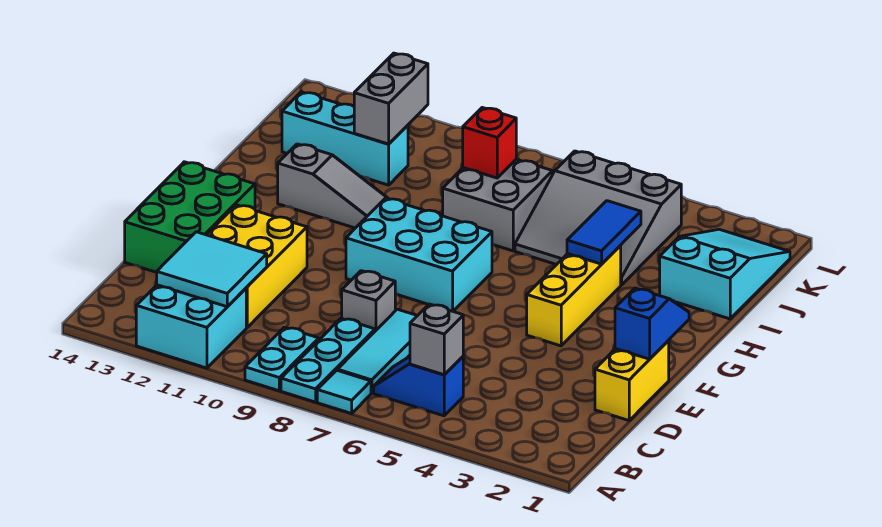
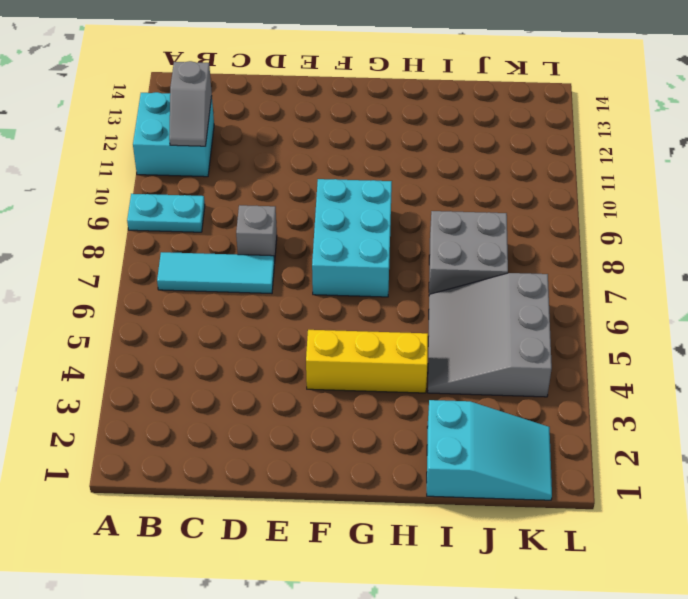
grey 1x2 slope [169,61,212,146] -> cyan 2x2 tile [157,232,267,307]
none -> cyan 1x1 tile [317,370,371,413]
none -> cyan 1x3 plate [281,318,375,402]
none -> blue 1x2 slope [374,357,463,416]

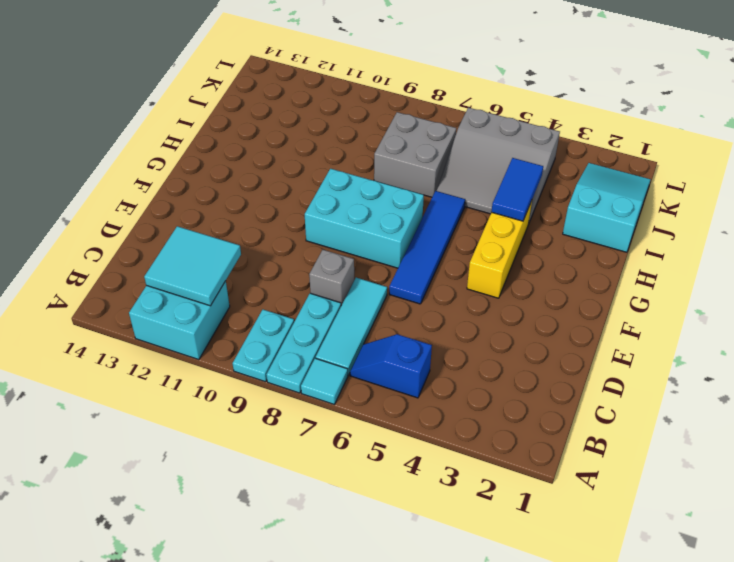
blue 1x4 tile [389,191,465,304] -> none
none -> yellow 2x3 brick [207,205,307,327]
none -> yellow 1x2 brick [595,341,669,420]
none -> green 2x3 brick [125,162,255,272]

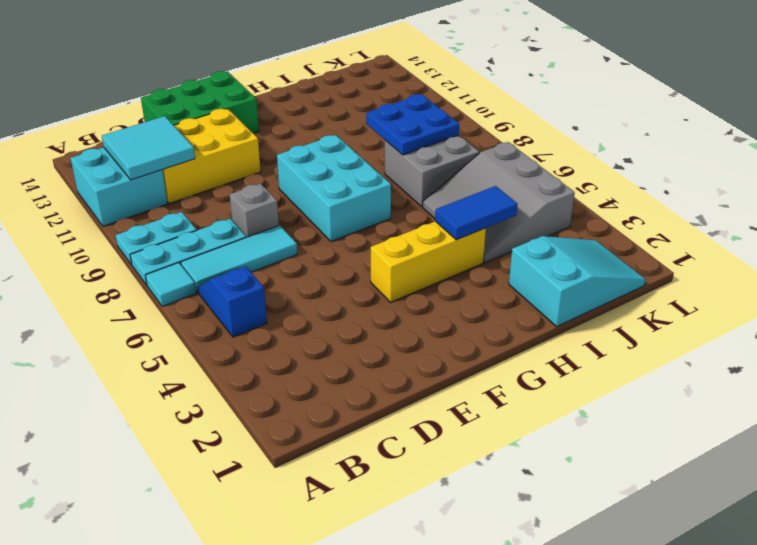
blue 2x2 plate [366,94,459,155] -> red 1x1 brick [463,108,516,178]
none -> yellow 1x2 brick [595,341,669,420]
none -> grey 1x3 slope [278,144,388,228]
none -> cyan 1x3 brick [282,92,408,185]

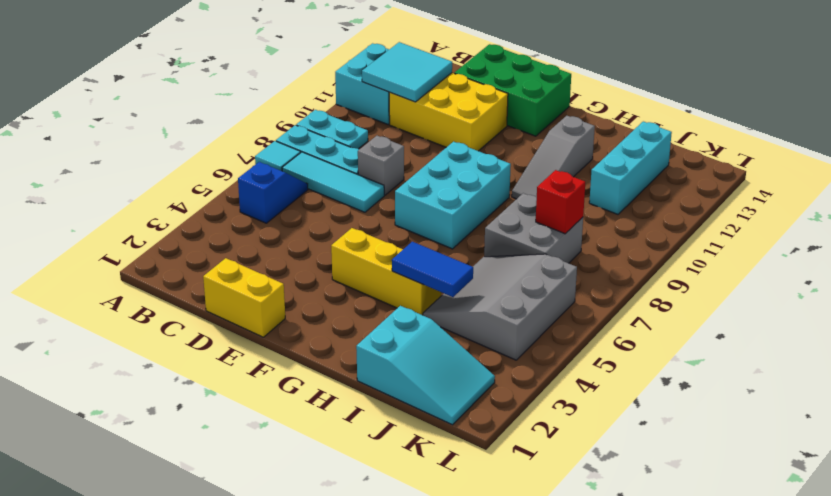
none -> grey 1x1 brick [410,304,463,375]
none -> blue 1x2 slope [615,288,689,359]
none -> grey 1x2 brick [354,53,428,144]

